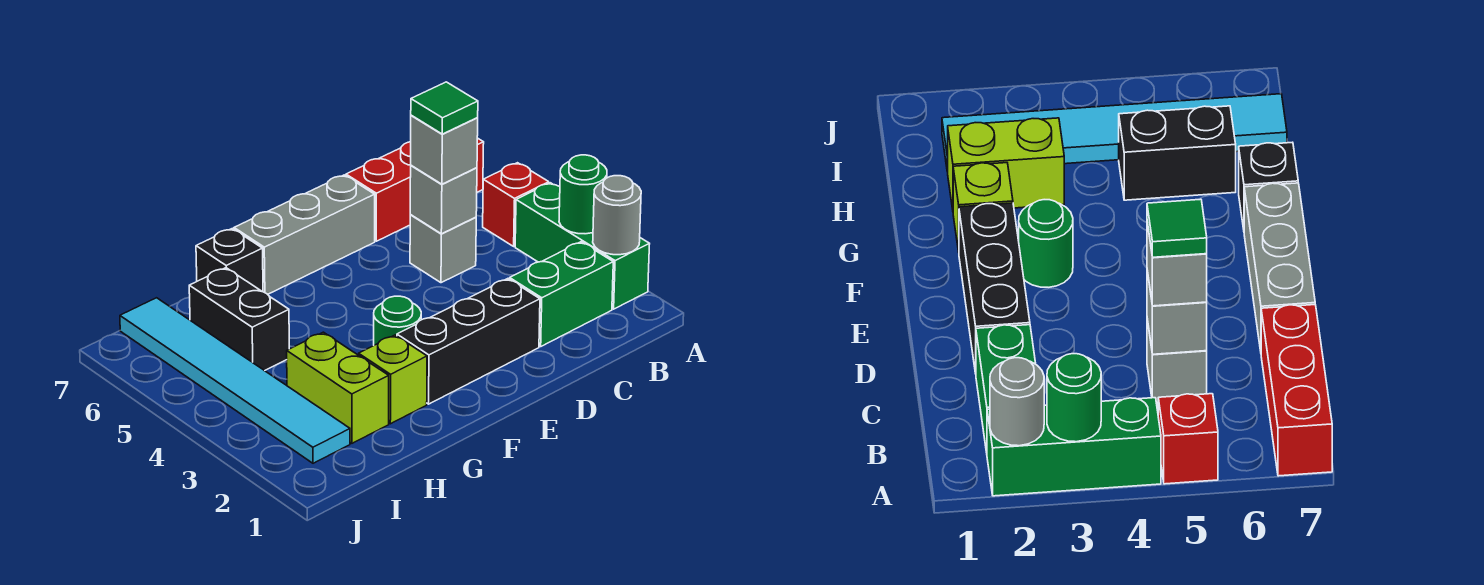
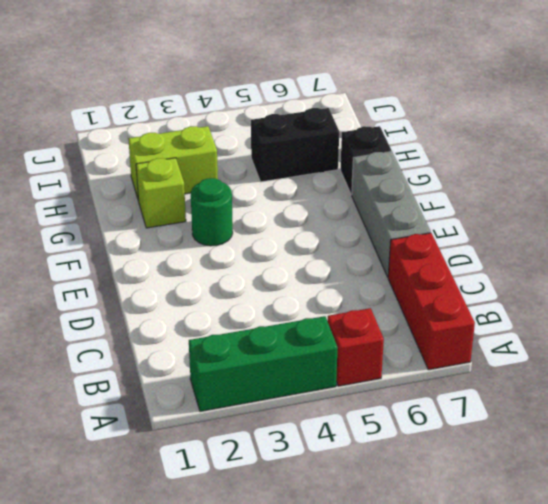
none -> green 1x2 brick [510,242,613,346]
none -> grey 1x1 brick [410,215,476,283]
none -> black 1x3 brick [397,279,540,404]

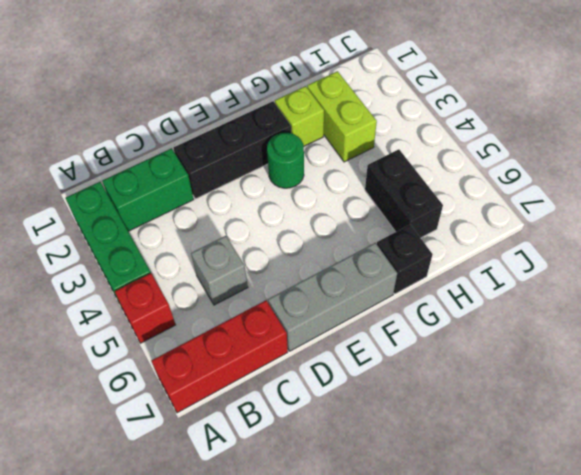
none -> cyan 1x6 tile [120,298,350,463]
none -> grey 1x1 round brick [593,176,641,255]
none -> green 1x1 round brick [559,155,607,234]

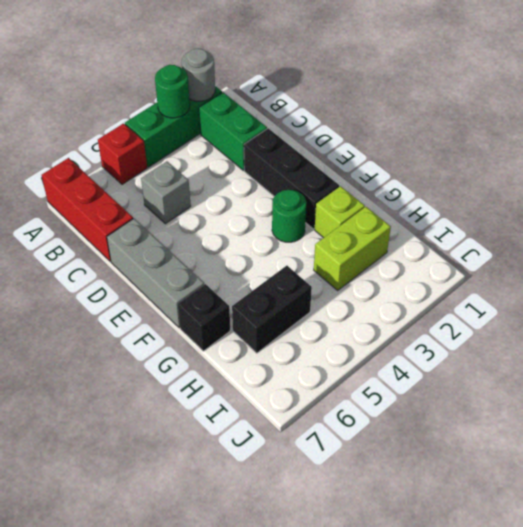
none -> cyan 1x6 tile [120,298,350,463]
none -> grey 1x1 brick [410,165,477,234]
none -> grey 1x1 brick [411,115,478,184]

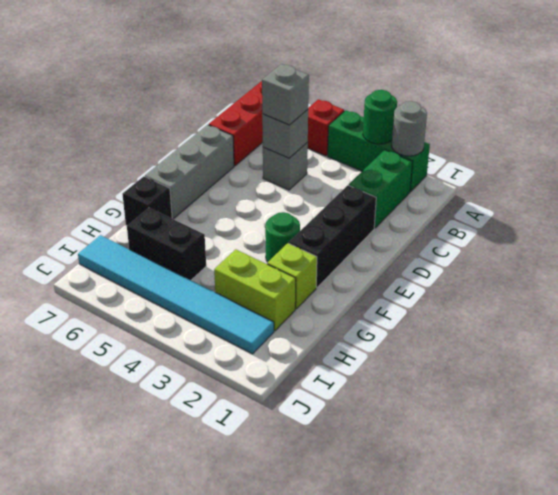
none -> green 1x1 tile [411,82,478,134]

